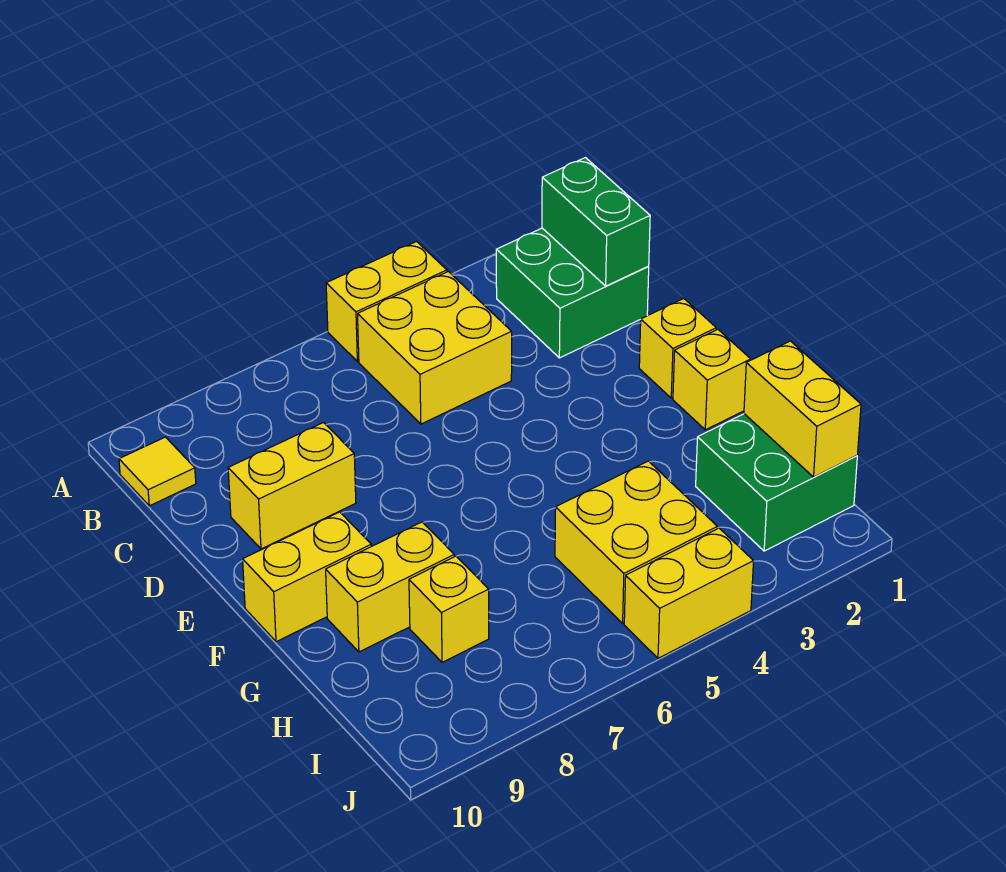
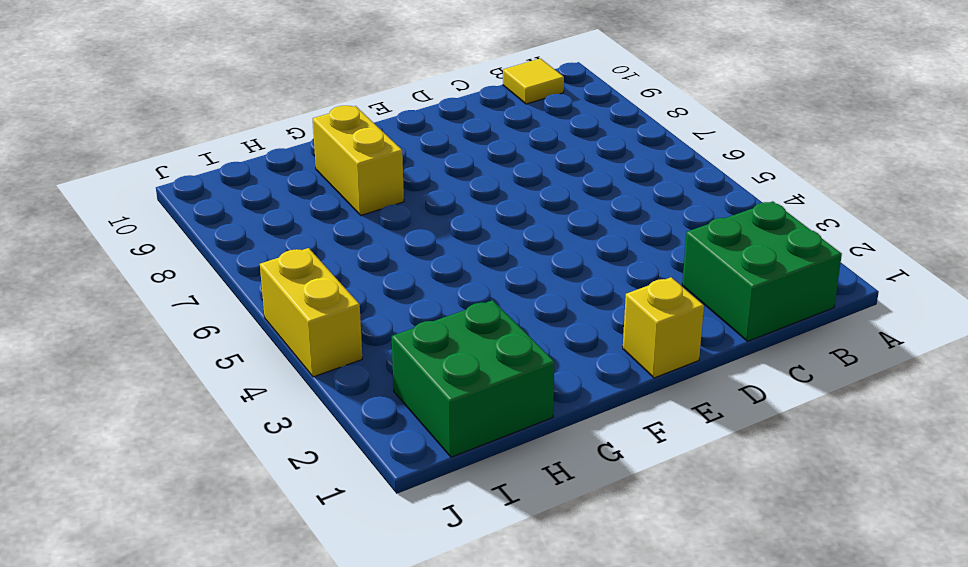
none -> yellow 1x2 brick [326,242,447,361]
none -> yellow 2x2 brick [358,272,512,424]
none -> yellow 1x2 brick [228,423,356,549]

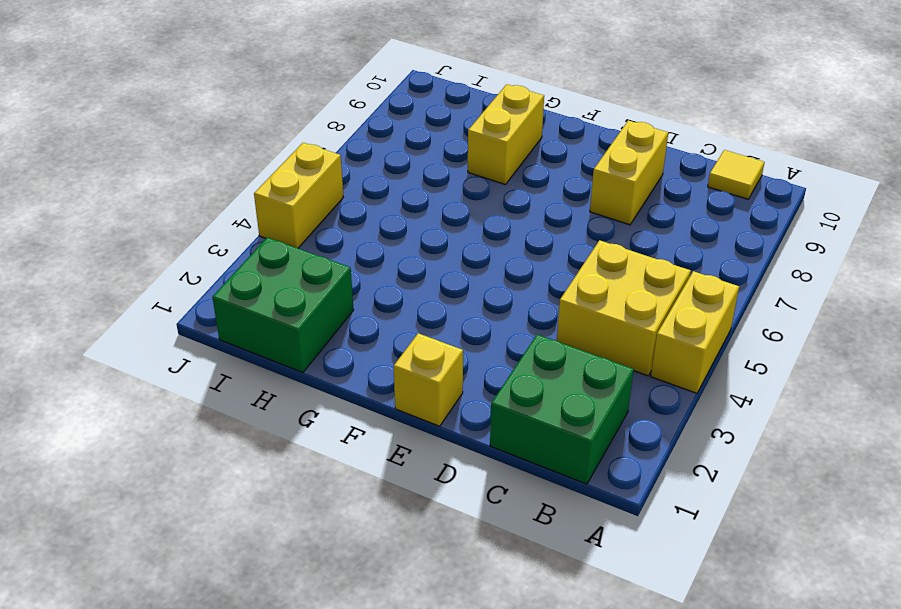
none -> yellow 1x1 brick [673,329,751,430]
none -> yellow 1x2 brick [243,512,371,642]
none -> yellow 2x2 brick [555,461,717,623]

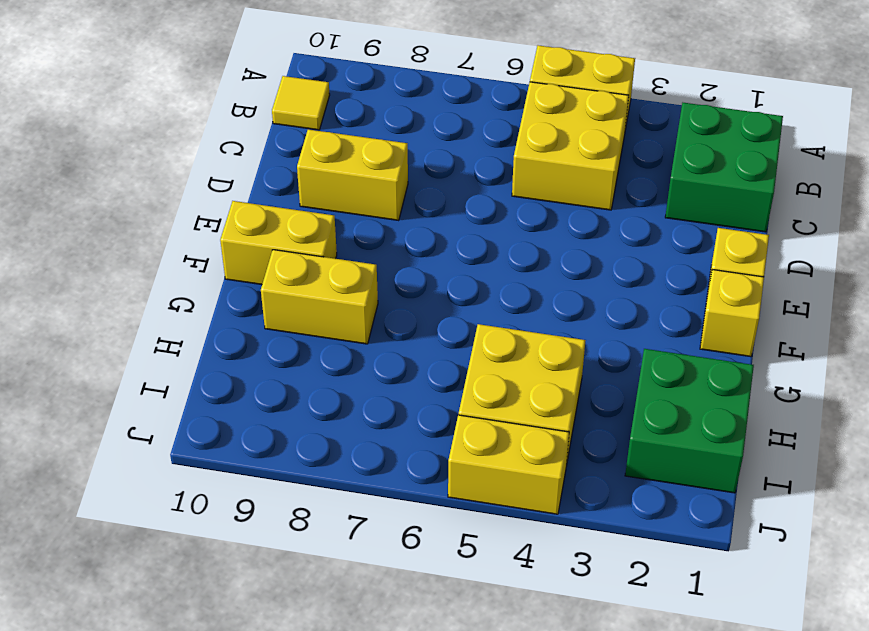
none -> yellow 1x1 brick [409,556,489,662]
none -> green 1x2 brick [542,158,650,286]
none -> yellow 1x2 brick [744,341,861,477]

